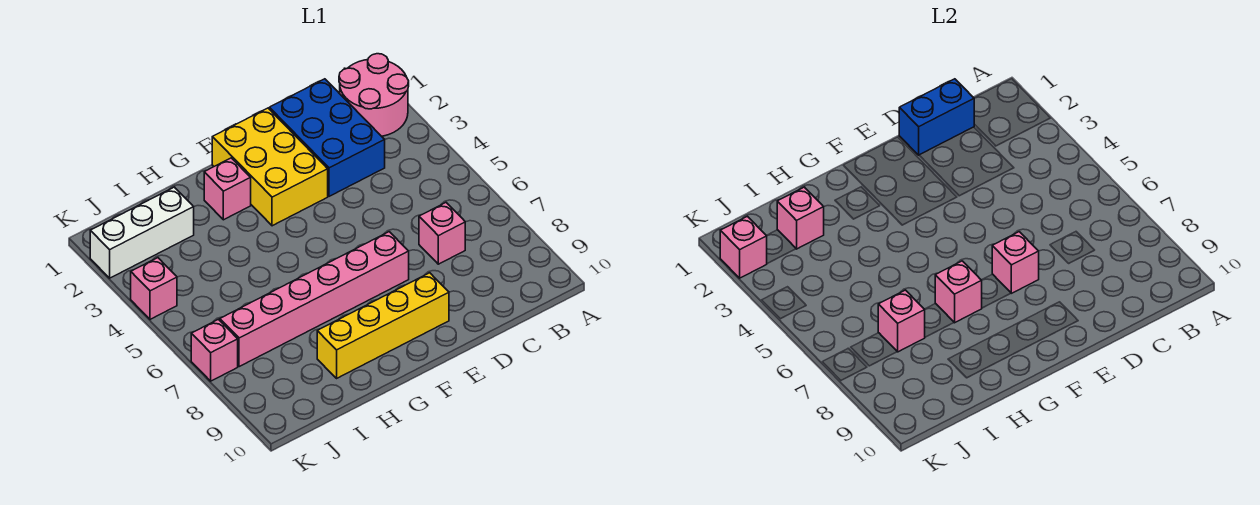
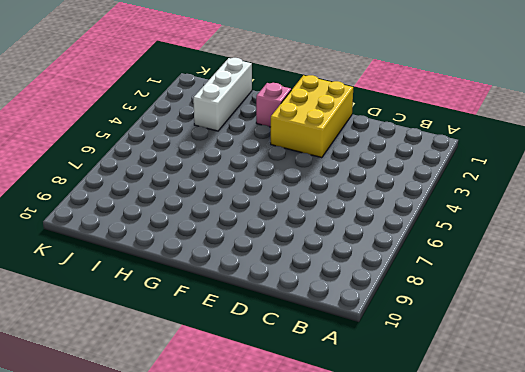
white 1x3 brick [193,58,252,131] -> white 1x3 brick turned to [90,187,194,278]
none -> pink 2x2 round brick [339,54,409,136]
none -> blue 2x3 brick [269,79,385,196]
none -> pink 1x1 brick [419,203,465,264]

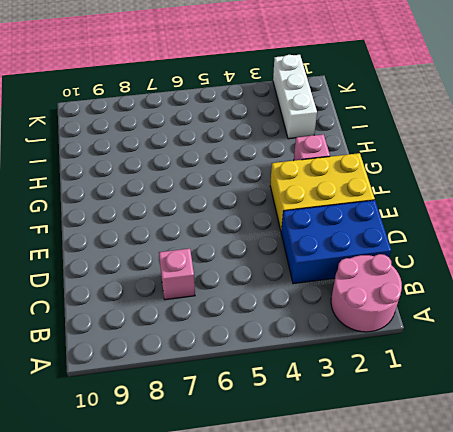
none -> pink 1x6 brick [220,232,409,367]
none -> yellow 1x4 brick [317,273,449,378]
none -> pink 1x1 brick [131,258,177,319]

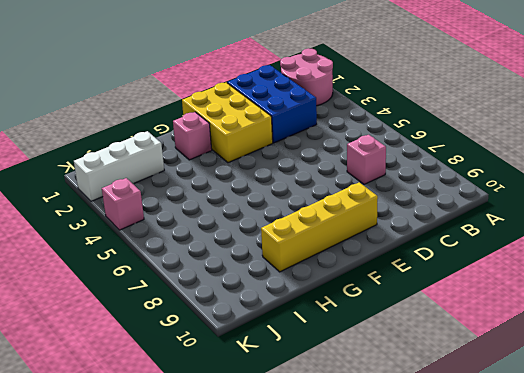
none -> pink 1x6 brick [220,232,409,367]
none -> pink 1x1 brick [191,319,238,381]
none -> blue 1x2 brick [899,79,974,155]

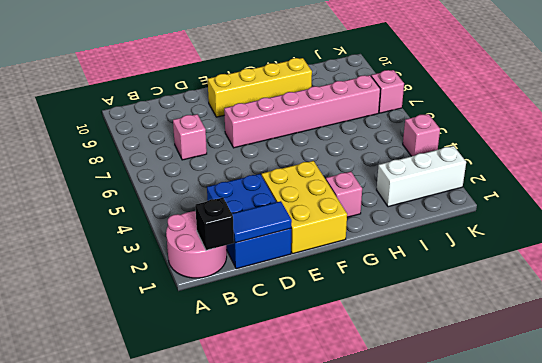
black 1x1 brick [195,198,234,250] -> none
blue 1x2 tile [232,201,292,243] -> blue 1x2 brick [899,79,974,155]
none -> pink 1x1 brick [992,232,1039,293]
none -> pink 1x1 brick [935,261,982,323]
none -> pink 1x1 brick [777,187,824,249]

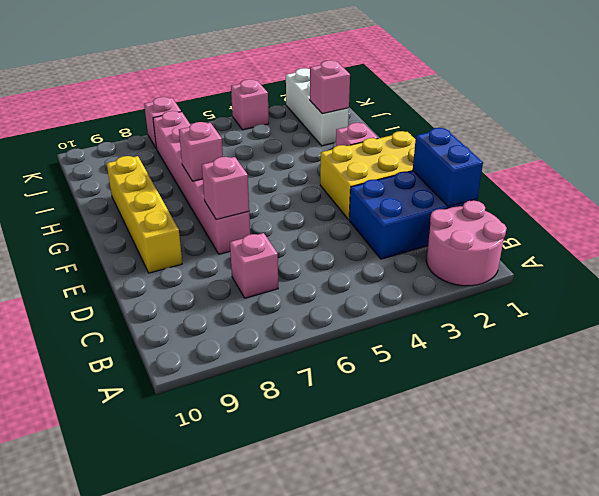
none -> pink 1x1 brick [878,290,925,352]
none -> pink 1x1 brick [720,216,767,278]

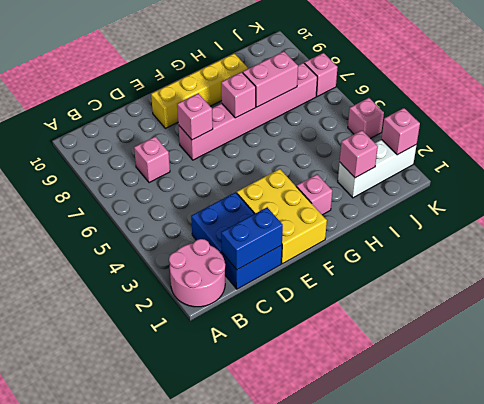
pink 1x2 brick [243,51,298,107] -> pink 1x1 brick [878,290,925,352]

